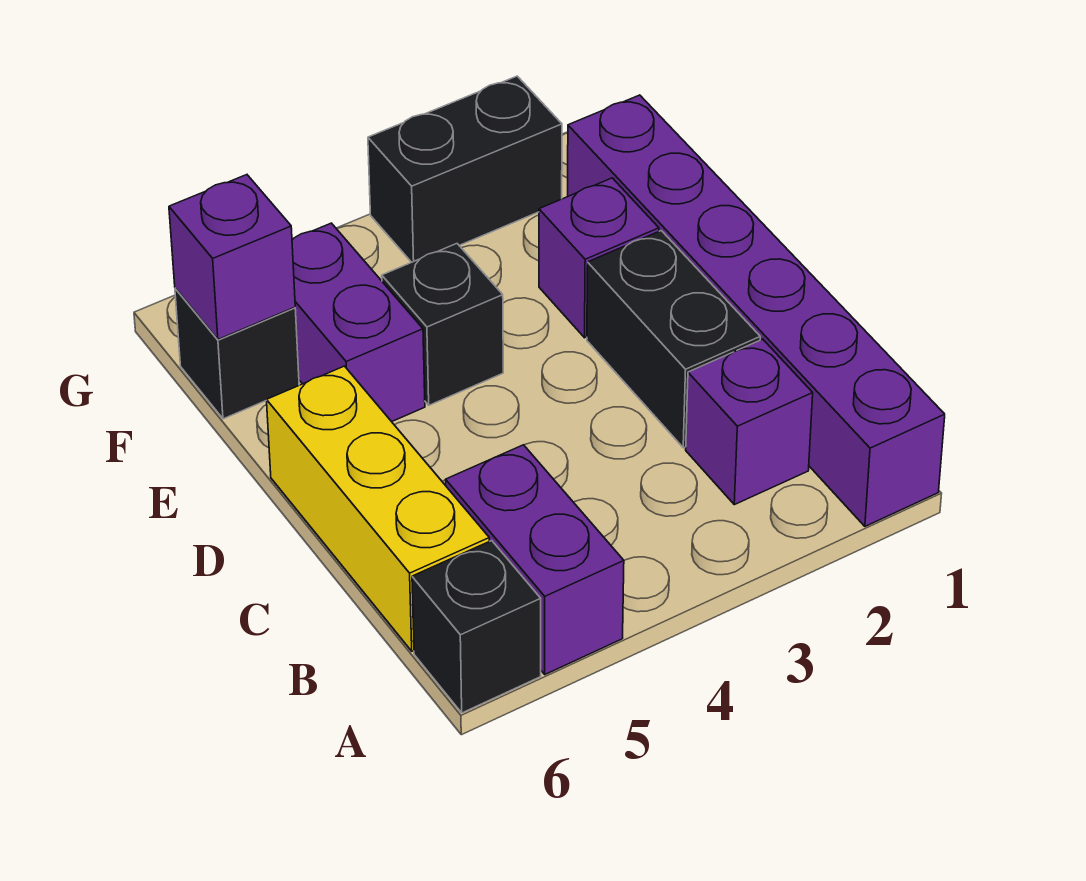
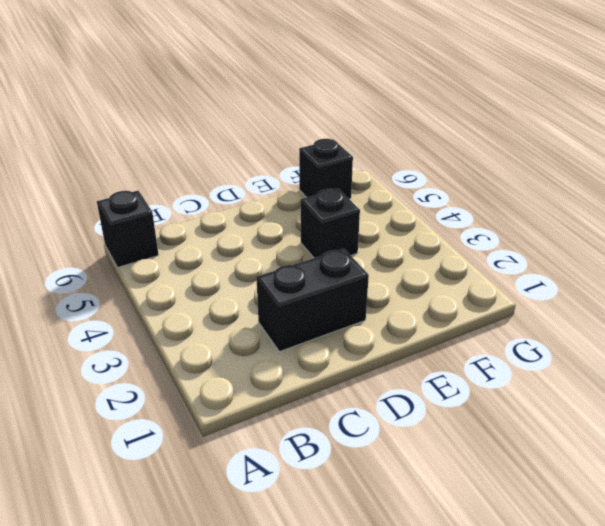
none -> purple 1x6 brick [568,95,945,526]
none -> purple 1x2 brick [446,445,624,674]
none -> purple 1x1 brick [686,339,813,505]

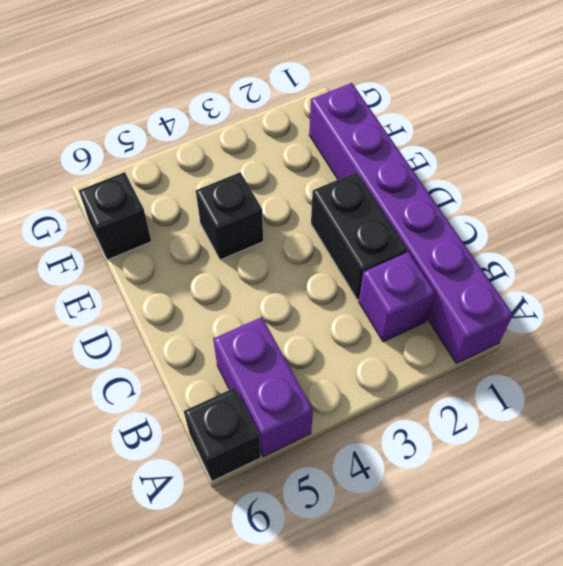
none -> yellow 1x3 brick [267,366,489,651]
none -> purple 1x1 brick [539,178,659,338]
none -> purple 1x2 brick [292,223,425,422]

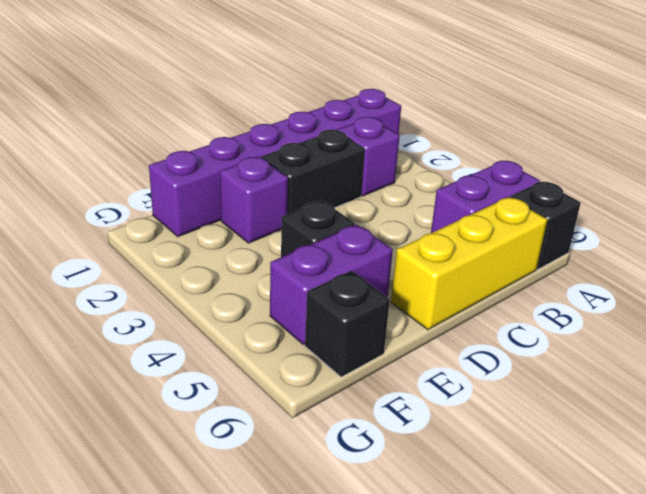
none -> black 1x2 brick [368,76,562,262]
none -> purple 1x1 brick [169,175,295,339]

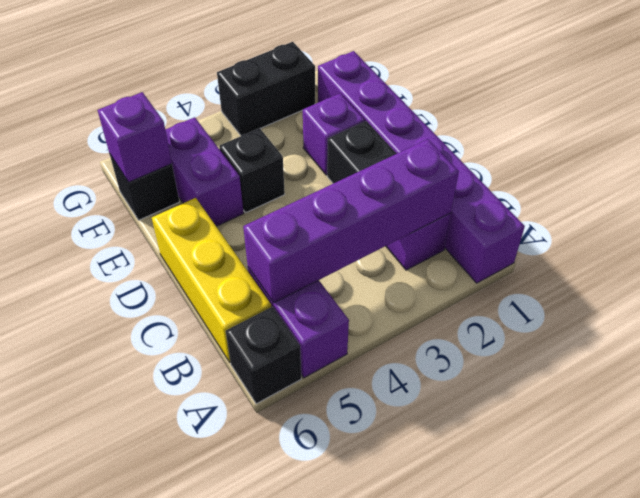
purple 1x4 brick [243,139,459,303] -> none

